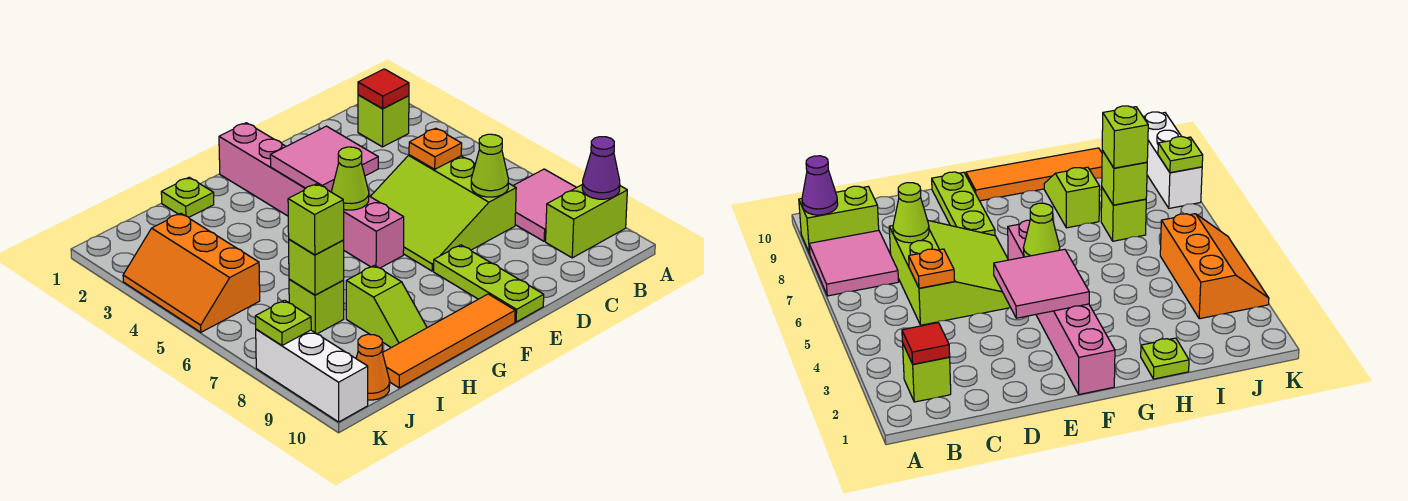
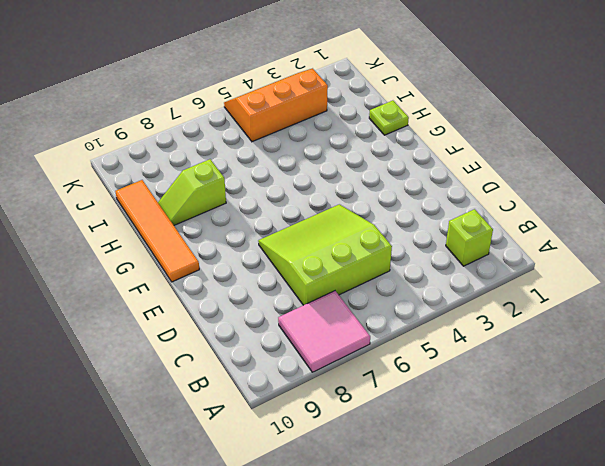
none -> lime 1x2 brick [546,184,627,258]
none -> lime 1x3 plate [434,245,544,322]
none -> pink 1x6 brick [219,123,404,268]

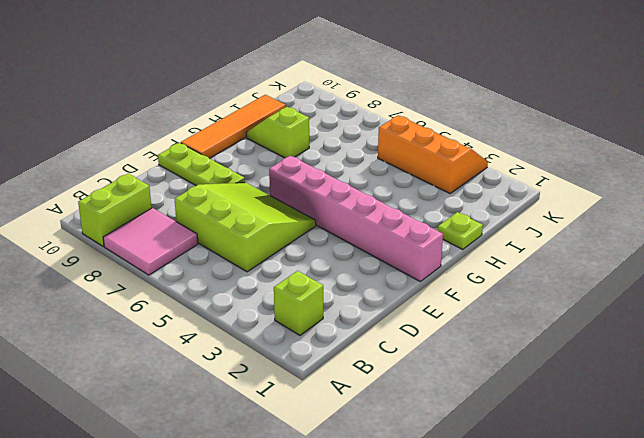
none -> lime 1x1 brick [289,279,344,334]
none -> orange 1x1 cone [356,334,390,400]
none -> white 1x3 brick [256,329,368,422]

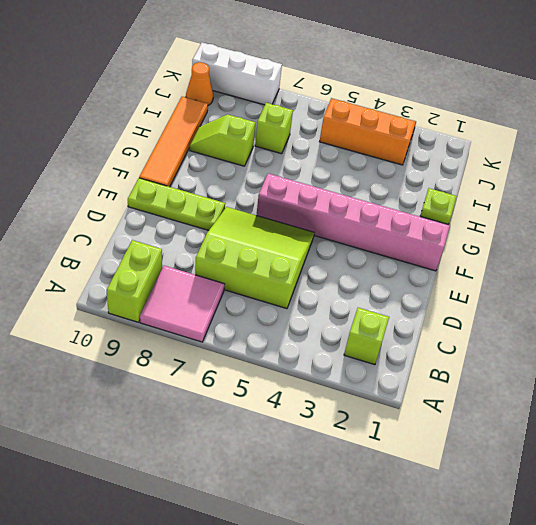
none -> purple 1x1 cone [582,137,620,199]
none -> red 1x1 tile [358,69,409,109]
none -> orange 1x1 plate [409,128,462,169]

